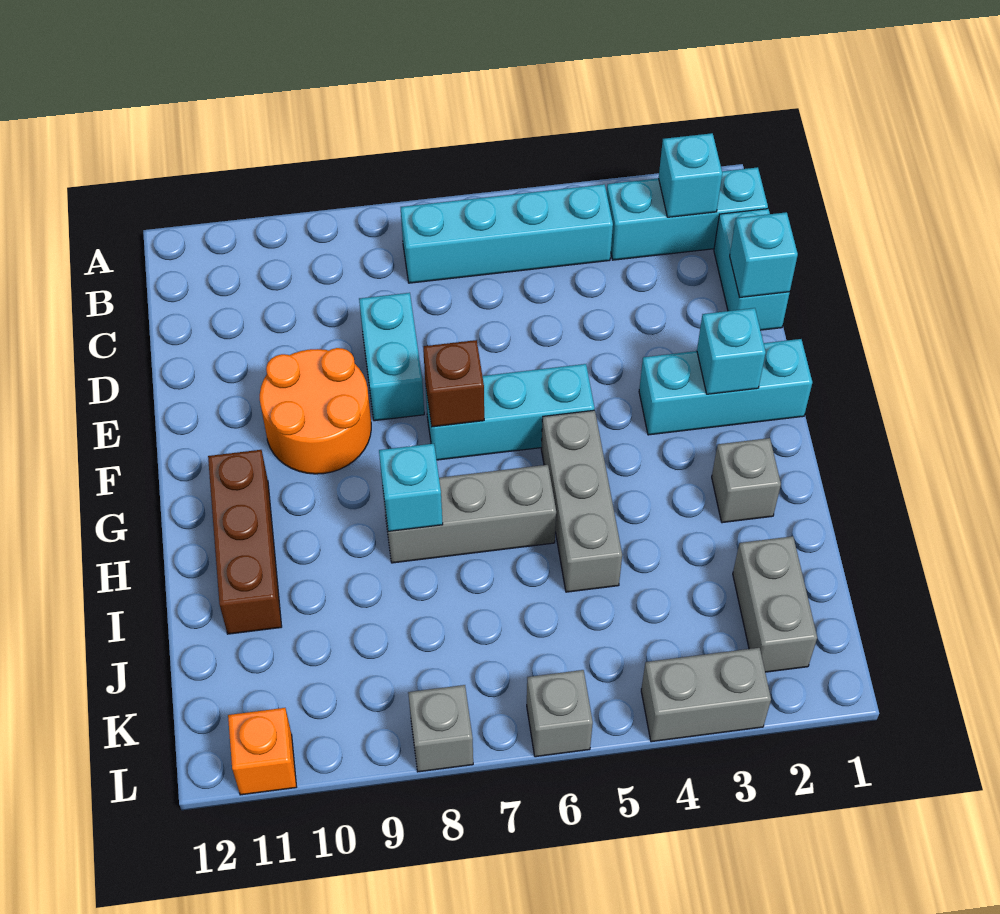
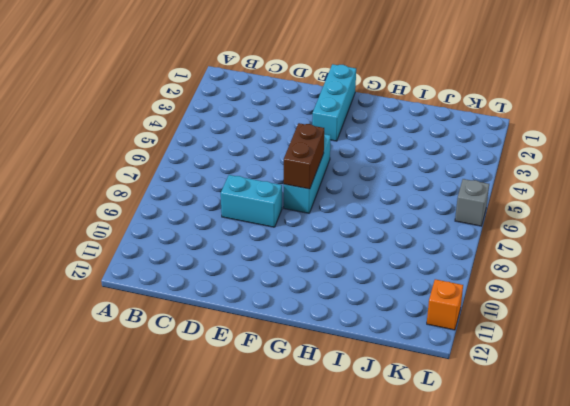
brown 1x2 brick [284,123,324,189] -> brown 1x1 brick [423,340,484,427]
none -> cyan 1x3 brick [607,167,768,260]
none -> cyan 1x4 brick [401,184,613,283]
none -> cyan 1x2 brick [714,209,790,330]

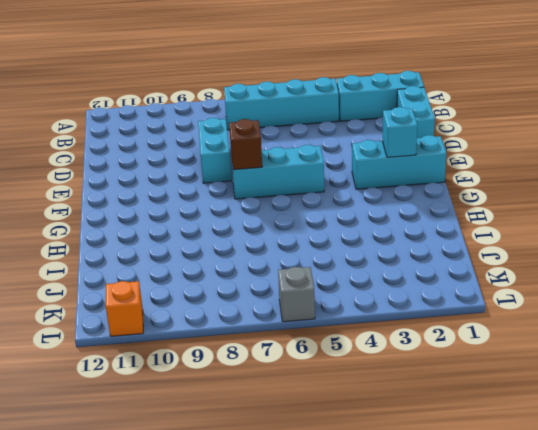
none -> orange 2x2 round brick [260,348,371,474]
none -> grey 1x3 brick [541,410,622,592]
none -> brown 1x3 brick [208,450,282,634]

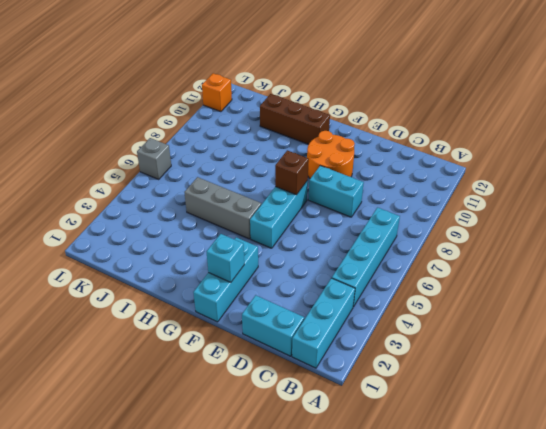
none -> grey 1x1 brick [712,438,781,523]
none -> grey 1x3 brick [383,465,556,563]
none -> grey 1x2 brick [733,536,817,672]

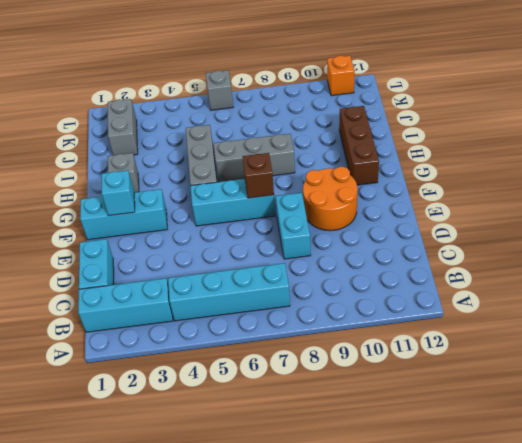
none -> grey 1x2 brick [641,648,771,742]
none -> grey 1x1 brick [408,685,473,772]
none -> cyan 1x1 brick [659,133,722,217]

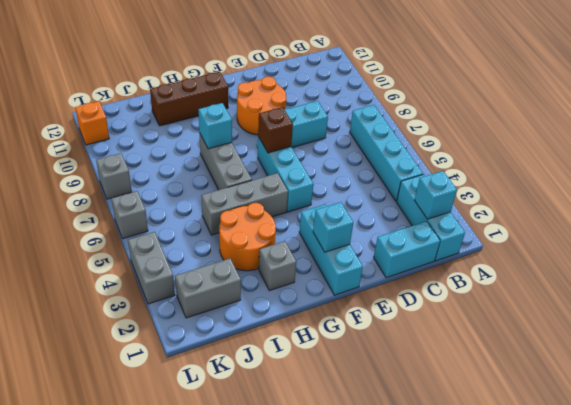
orange 2x2 round brick [219,203,276,271] -> none
none -> cyan 1x1 brick [730,212,798,297]

